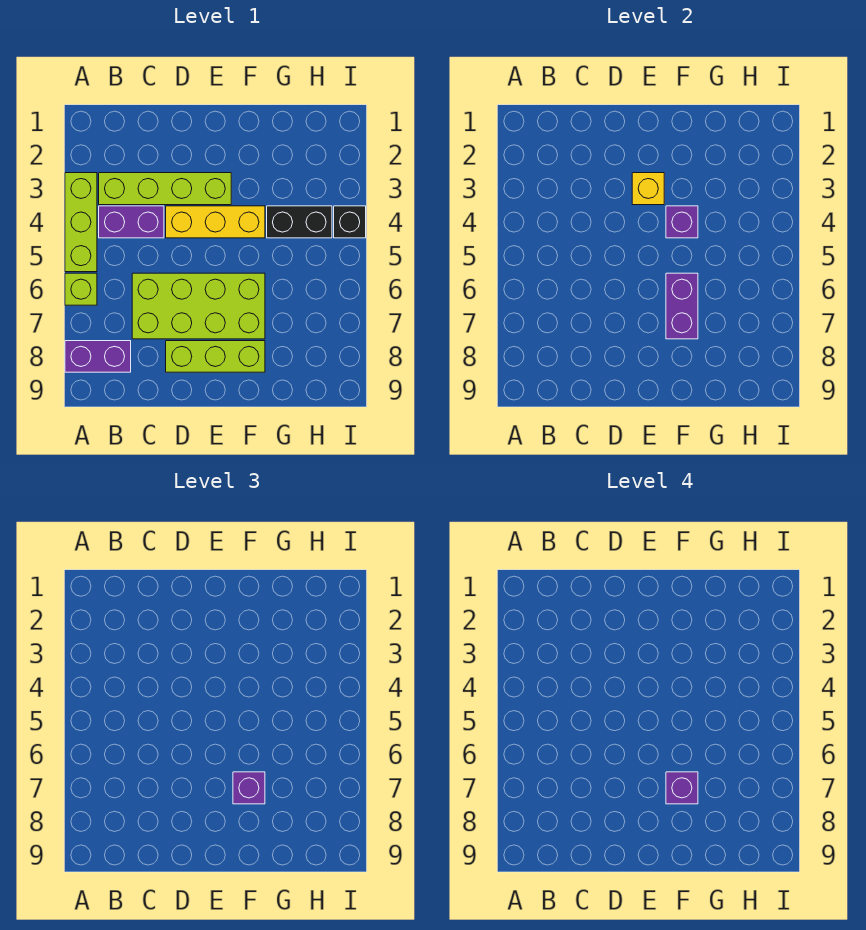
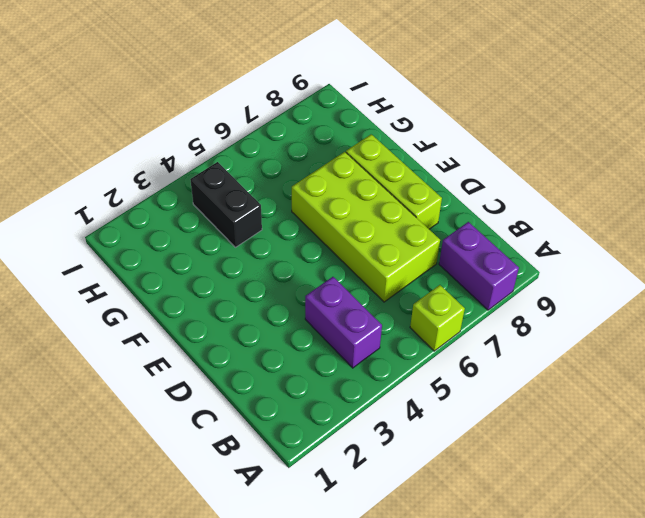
none -> lime 1x3 brick [65,173,97,272]
none -> lime 1x4 brick [99,173,231,205]
none -> yellow 1x3 brick [166,206,265,238]

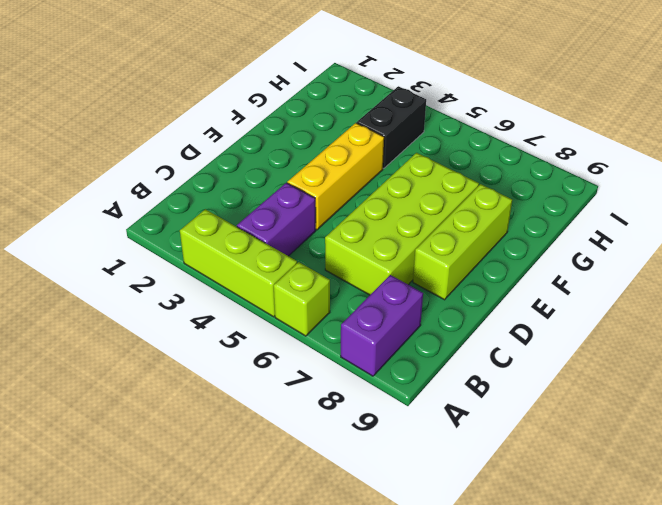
none -> lime 1x4 brick [99,173,231,205]
none -> black 1x1 brick [334,206,366,238]
none -> yellow 1x1 brick [632,173,664,205]

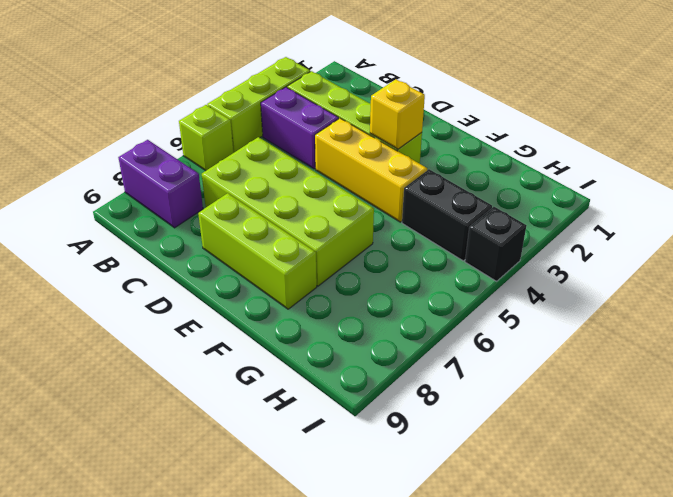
none -> purple 1x1 brick [666,206,698,238]
none -> purple 1x2 brick [666,273,698,339]
none -> purple 1x1 brick [233,772,265,804]

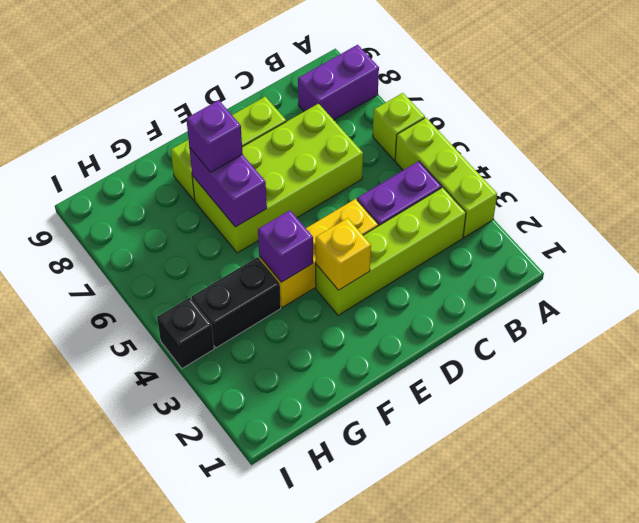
none -> purple 1x1 brick [666,772,698,804]

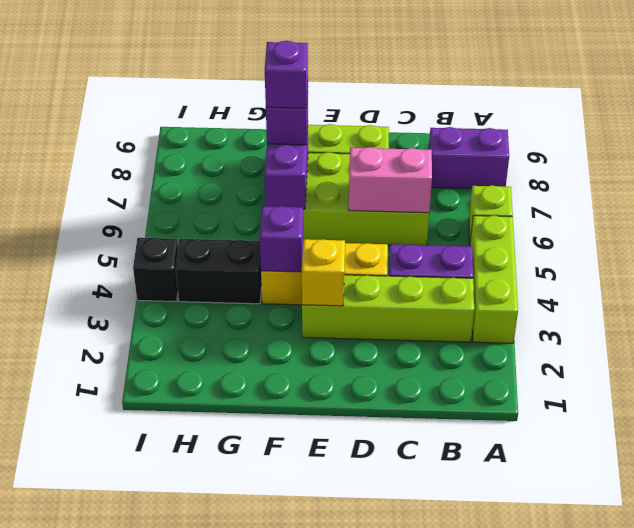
pink 1x2 brick [349,147,432,213] -> none

